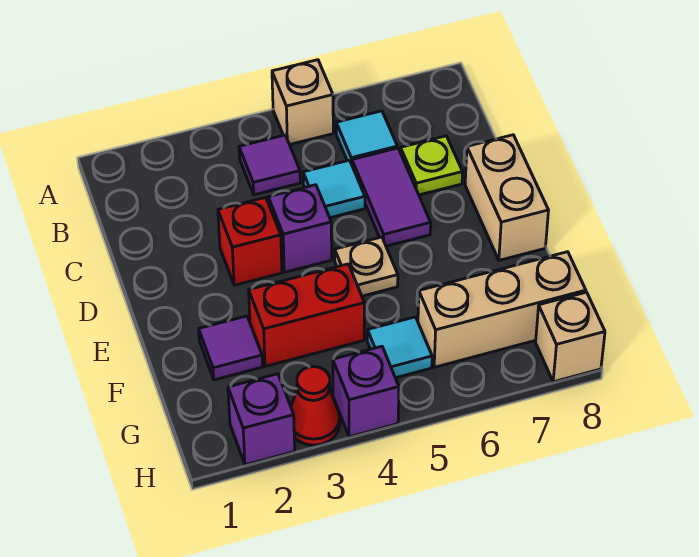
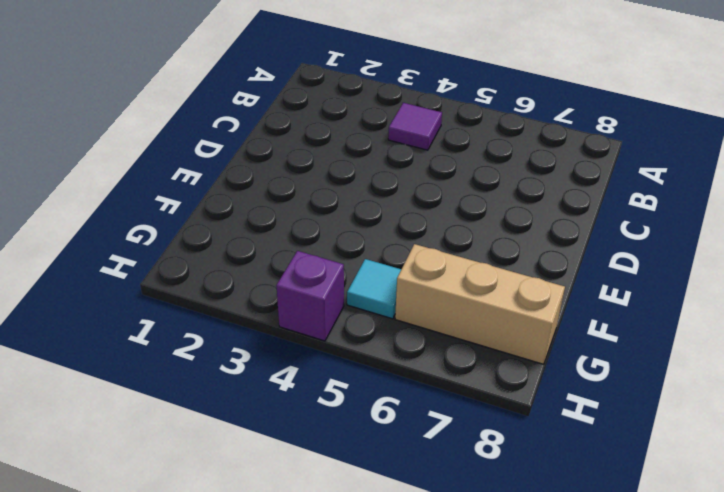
none -> tan 1x1 brick [272,60,333,145]
none -> cyan 1x1 tile [336,111,397,164]
none -> cyan 1x1 tile [303,160,365,218]

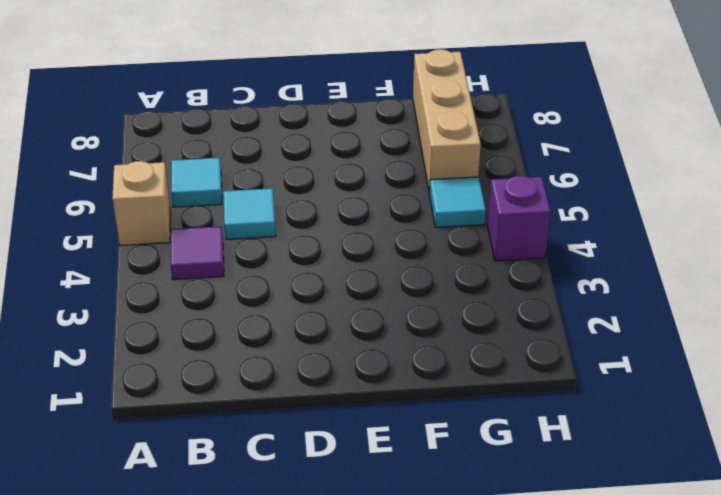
none -> purple 1x2 tile [352,148,431,246]
none -> lime 1x1 plate [400,136,463,195]
none -> red 1x1 brick [218,197,282,285]

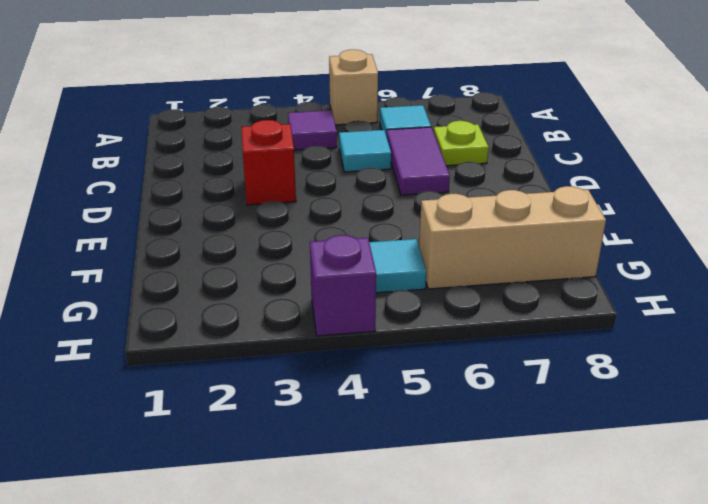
none -> purple 1x1 brick [268,185,332,272]
none -> tan 1x2 brick [465,135,549,260]
none -> tan 1x1 plate [335,237,398,296]

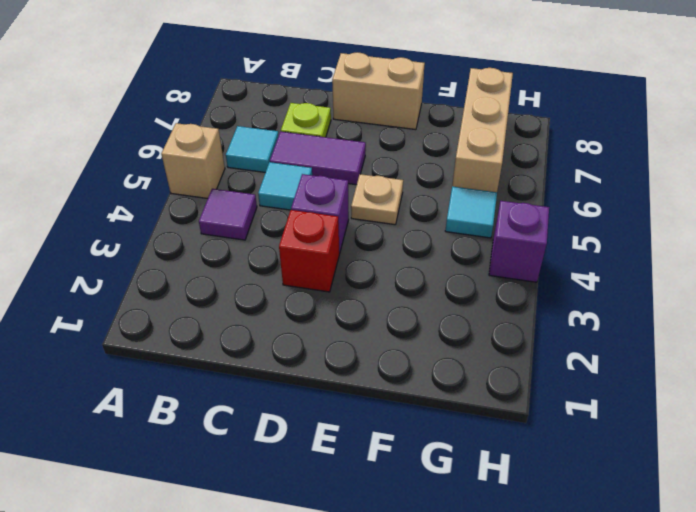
none -> purple 1x1 tile [199,316,263,380]
none -> red 1x2 brick [249,264,364,366]
none -> purple 1x1 brick [228,374,295,465]

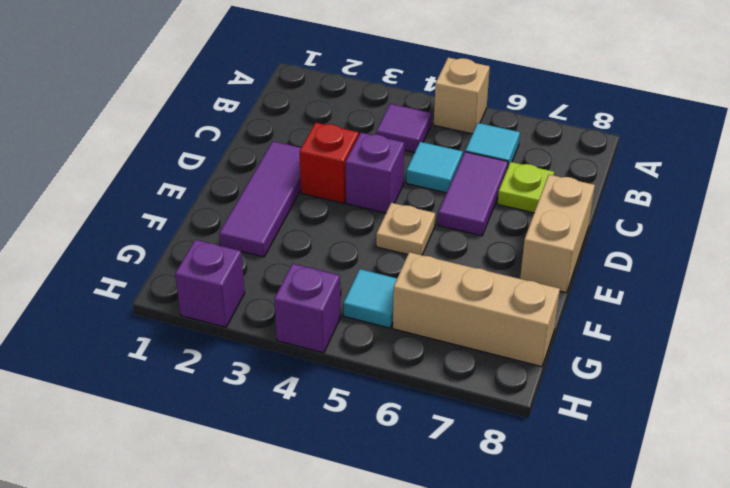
purple 1x3 tile [219,141,301,257] -> purple 1x1 tile [199,316,263,380]
none -> red 1x2 brick [249,264,364,366]
none -> red 1x1 cone [291,367,340,445]
none -> tan 1x1 brick [536,292,605,382]

